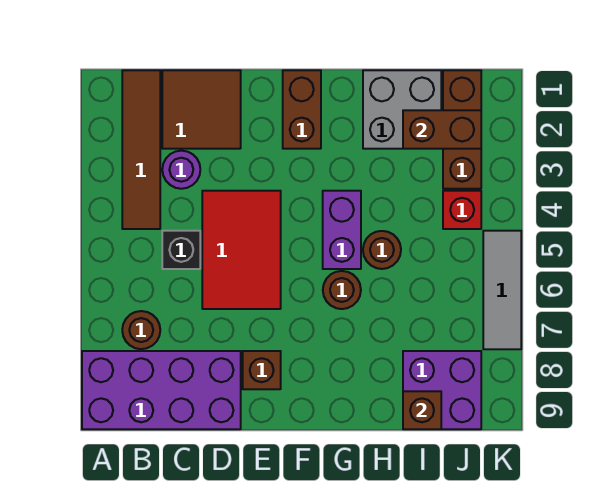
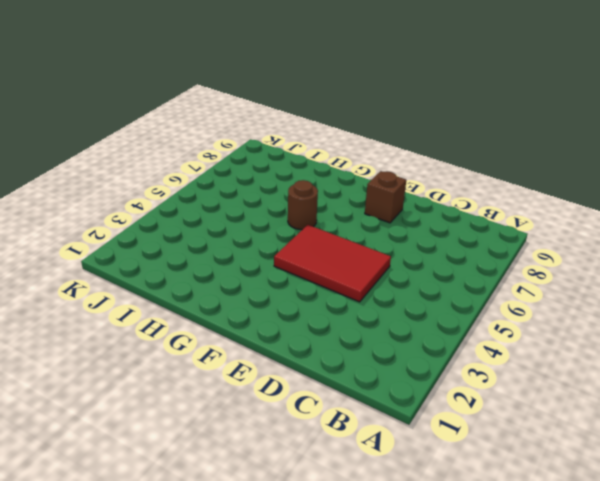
red 2x3 tile [274,225,391,302] -> red 2x3 tile turned to [202,191,281,309]
none -> purple 2x4 brick [82,351,241,429]
none -> brown 1x4 tile [122,70,160,229]
none -> brown 1x1 round brick [122,311,160,349]

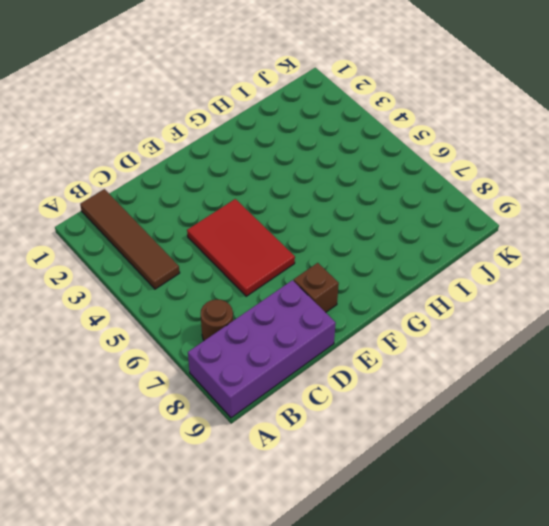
none -> brown 2x2 tile [162,70,241,149]
none -> purple 1x1 round brick [162,151,200,189]
none -> black 1x1 brick [162,231,200,269]

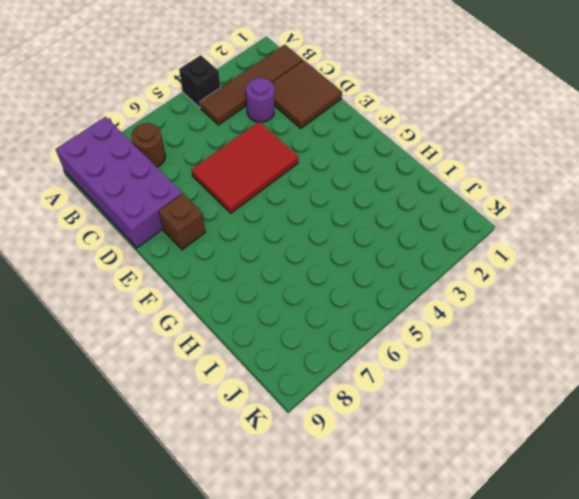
black 1x1 brick [179,55,220,108] -> black 1x1 brick moved to [162,231,200,269]
none -> brown 1x2 brick [283,70,321,149]
none -> purple 1x2 brick [323,191,361,269]
none -> brown 1x1 round brick [323,271,361,309]

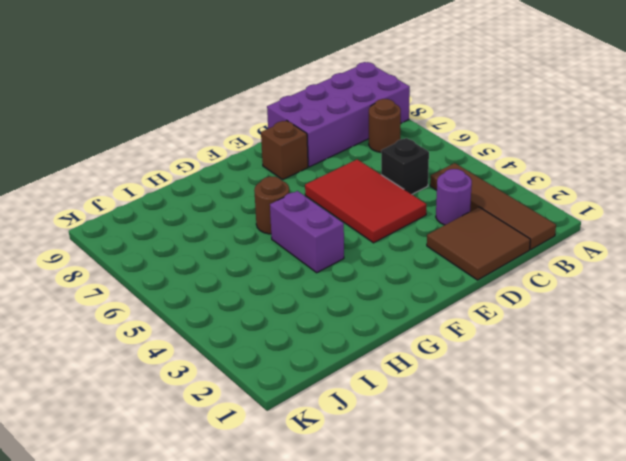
none -> brown 1x2 brick [283,70,321,149]
none -> grey 2x2 brick [363,70,441,149]
none -> brown 1x1 round brick [363,231,401,269]

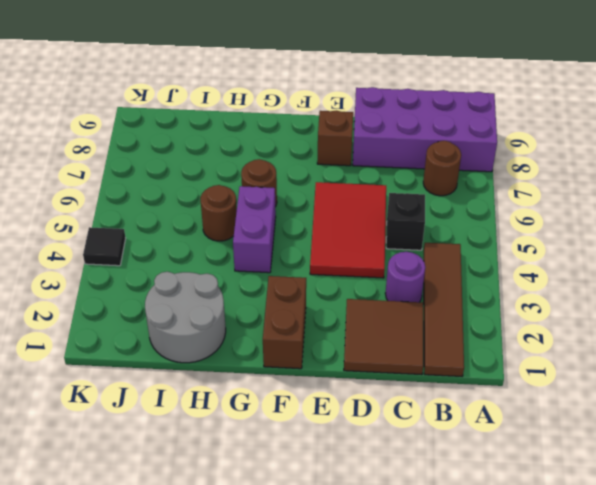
grey 2x2 round brick [145,272,226,363] -> grey 2x2 brick [363,70,441,149]
black 1x1 tile [83,227,126,266] -> none
none -> purple 2x2 brick [403,351,481,429]
none -> brown 1x3 brick [443,70,481,189]
none -> red 1x1 brick [443,191,481,229]

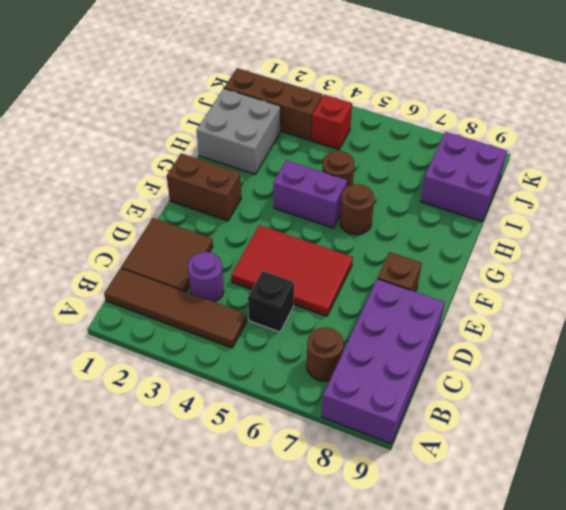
none -> grey 1x3 tile [483,231,521,349]
none -> brown 1x2 brick [403,110,481,149]
none -> brown 1x1 brick [403,391,441,429]

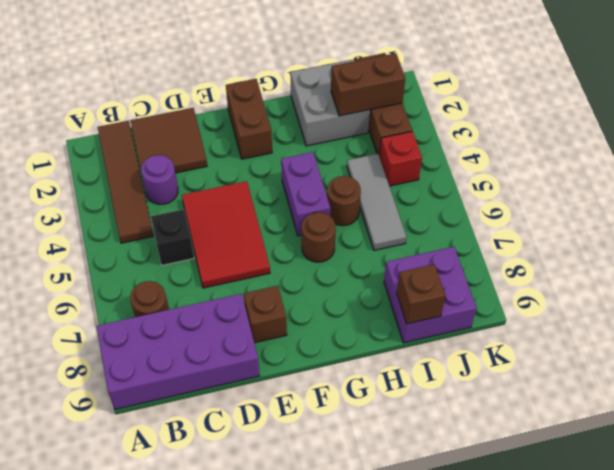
grey 1x3 tile [347,154,407,250] -> grey 1x3 tile moved to [483,231,521,349]

